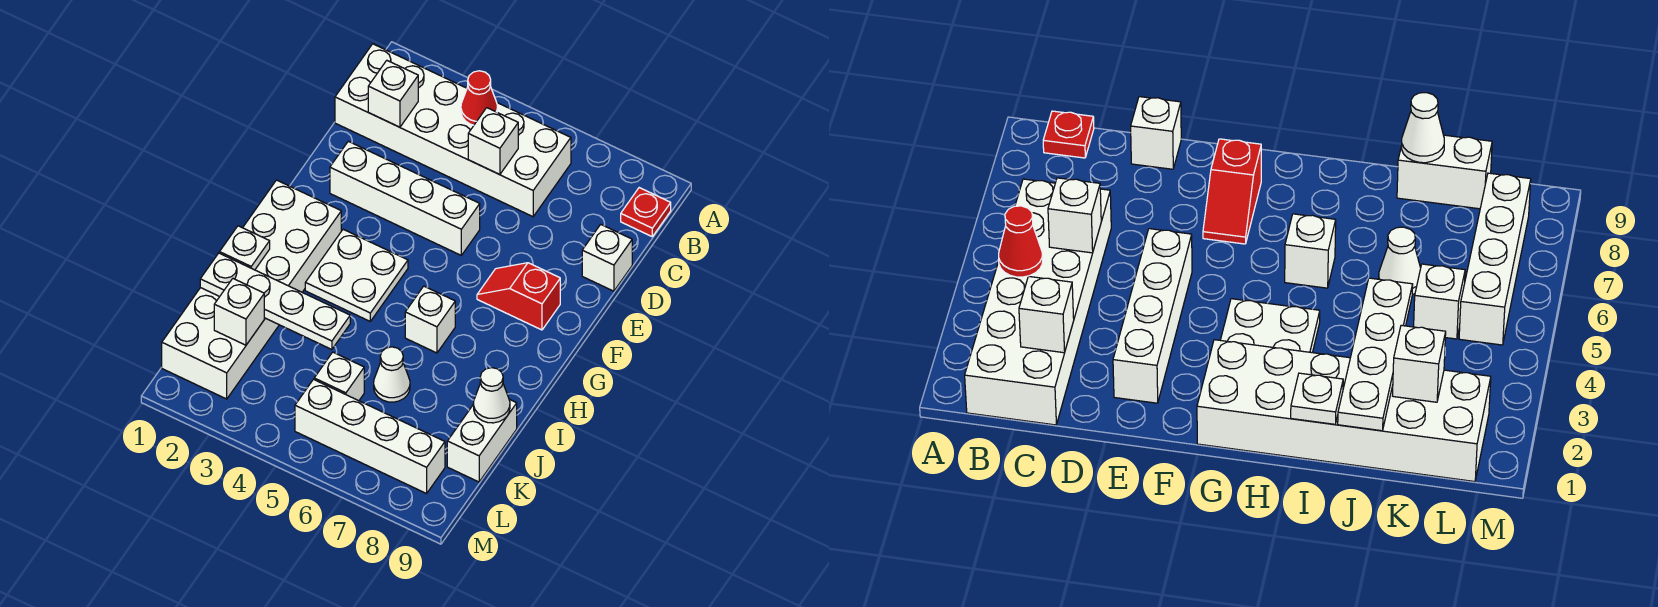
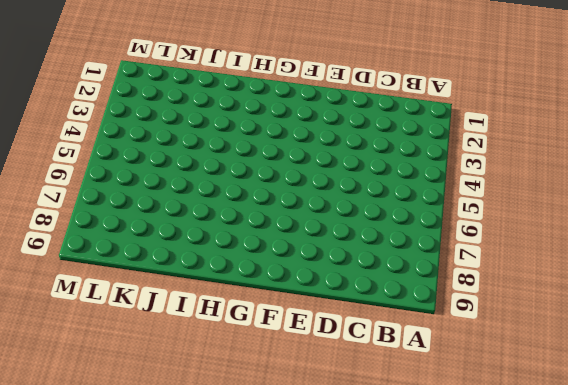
none -> white 2x6 brick [335,44,571,217]
none -> red 1x1 plate [621,188,671,236]
none -> white 1x1 brick [582,224,632,291]

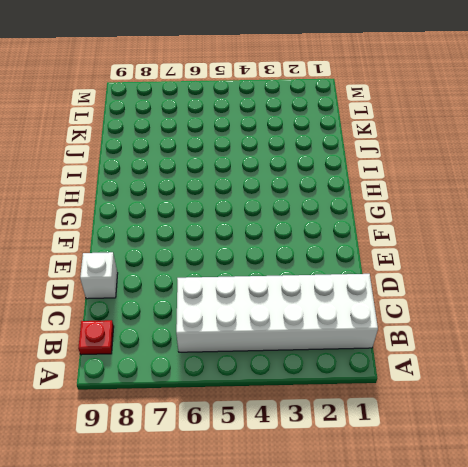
none -> white 1x4 brick [330,141,480,255]
none -> red 1x2 slope [477,263,560,330]
none -> white 2x6 brick [162,180,341,399]

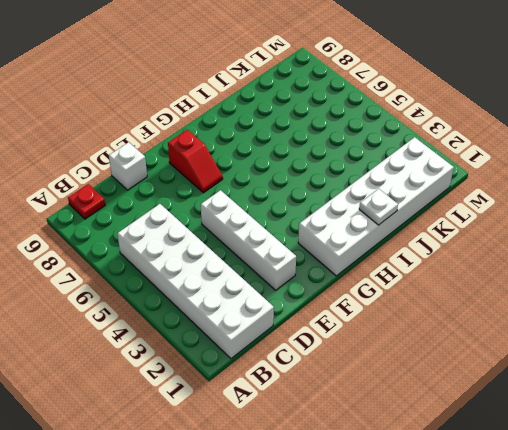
none -> white 2x2 plate [305,229,408,321]
none -> white 1x1 brick [405,286,455,353]
none -> white 1x1 cone [374,347,410,402]

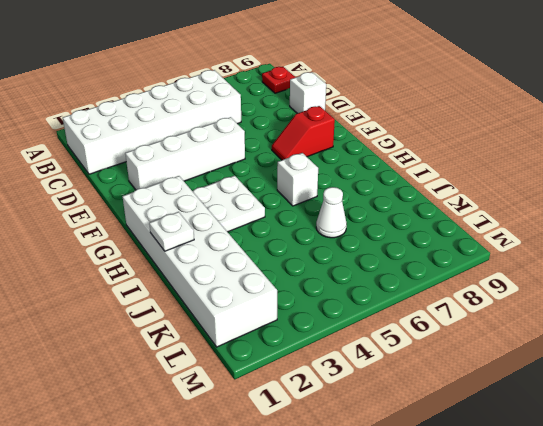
none -> white 1x2 brick [447,399,517,482]
none -> white 1x1 brick [314,352,364,401]
none -> white 1x4 brick [295,380,445,494]

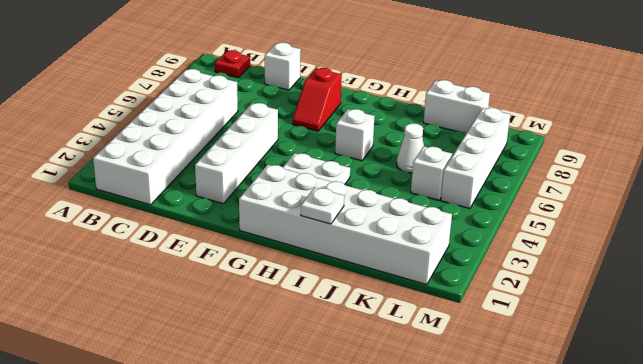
none -> red 1x1 cone [461,71,497,125]
none -> white 1x1 brick [368,61,418,127]
none -> white 1x1 brick [468,108,518,175]

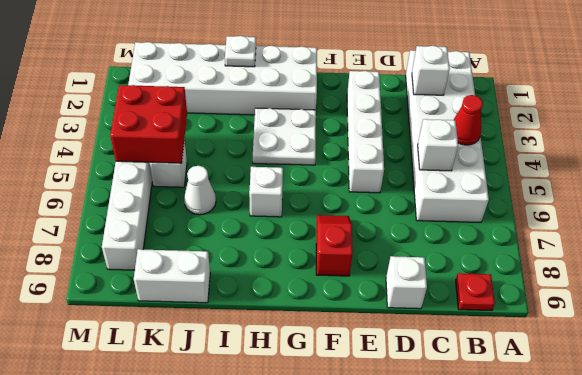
red 2x2 brick [110,85,187,163] -> none
none -> white 1x4 plate [200,253,350,349]
none -> white 1x1 cone [474,368,510,423]
none -> white 1x1 brick [214,279,264,345]

